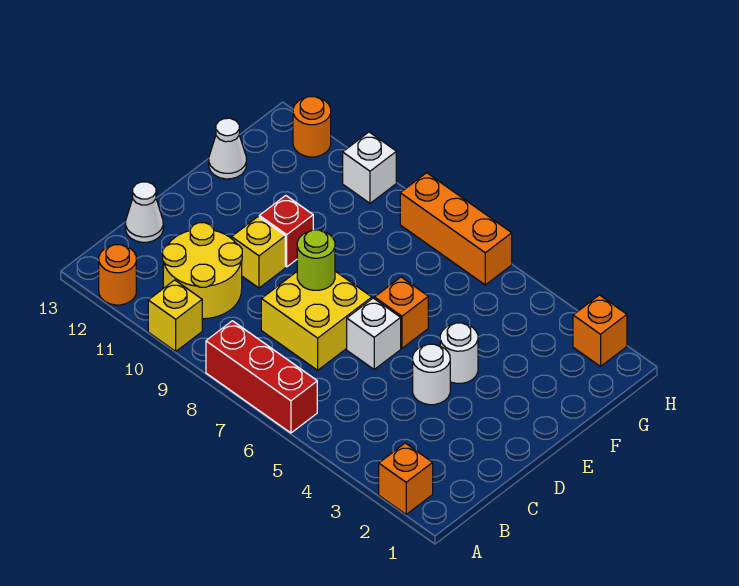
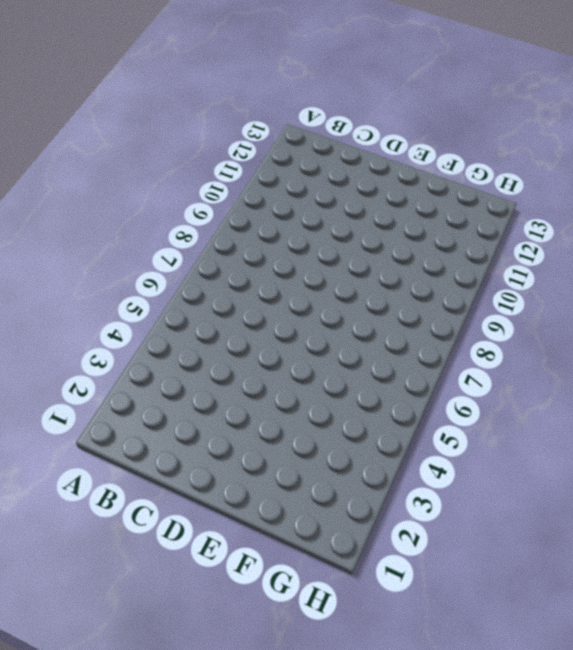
none -> orange 1x1 brick [379,443,433,514]
none -> red 1x3 brick [206,321,317,433]
none -> yellow 1x1 brick [148,280,202,351]

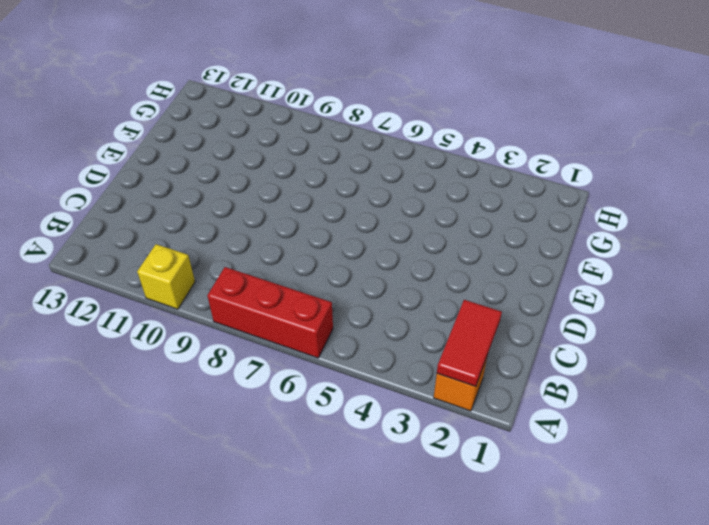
red 1x2 tile [437,300,502,387] -> none
none -> orange 1x1 round brick [99,245,136,305]
none -> yellow 2x2 round brick [163,223,242,319]
none -> yellow 2x2 brick [261,271,372,370]

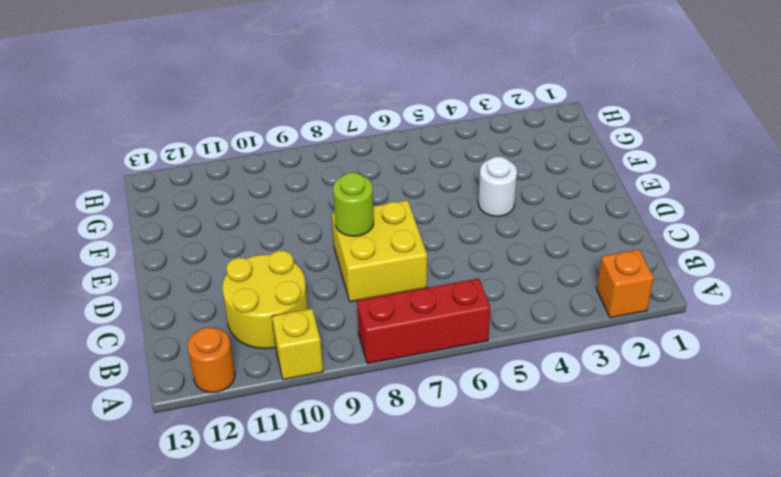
none -> white 1x1 cone [125,182,163,242]
none -> white 1x1 round brick [413,344,450,405]
none -> white 1x1 brick [347,298,401,369]

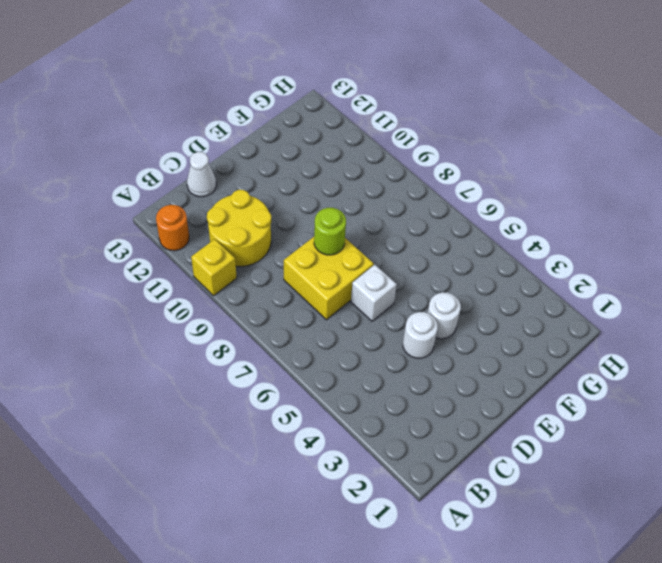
none -> orange 1x1 brick [379,443,433,514]
none -> red 1x3 brick [206,321,317,433]
none -> yellow 1x1 brick [232,217,285,288]

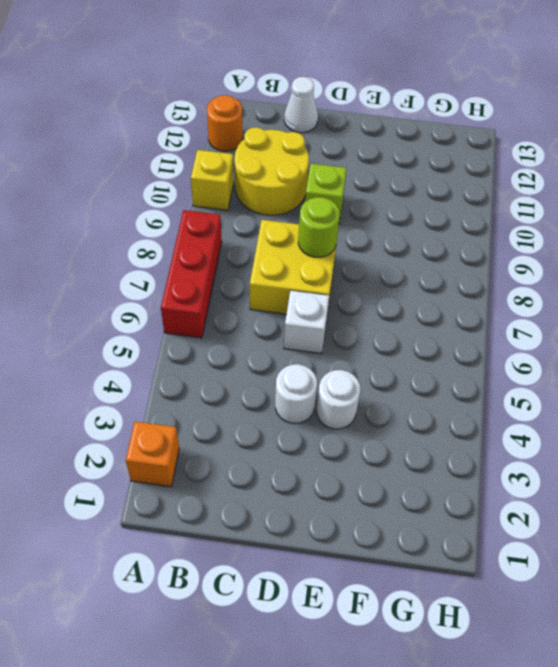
lime 1x1 brick [305,164,346,224] -> yellow 1x1 brick [232,217,285,288]
none -> orange 1x1 brick [375,277,428,348]
none -> red 1x1 brick [259,196,313,267]
none -> white 1x1 cone [209,118,246,179]

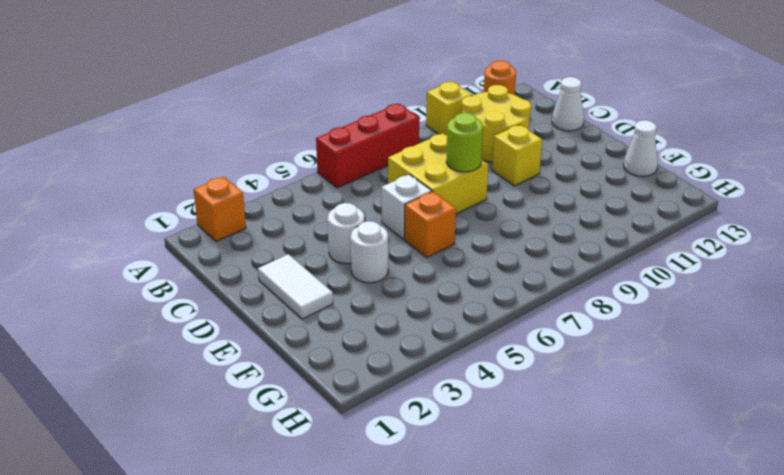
white 1x2 tile [258,254,333,319] -> none
none -> red 1x1 brick [259,196,313,267]
none -> orange 1x1 brick [573,295,627,366]
none -> orange 1x3 brick [400,173,512,285]

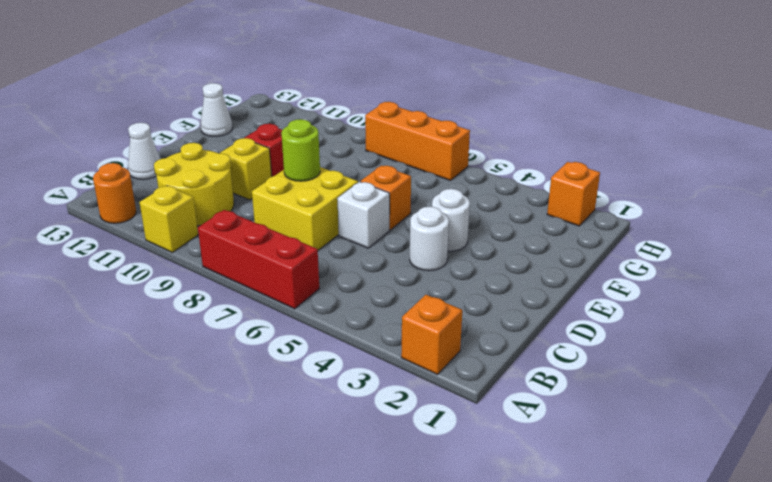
none -> white 1x1 brick [343,132,396,203]
none -> orange 1x1 round brick [293,97,331,157]

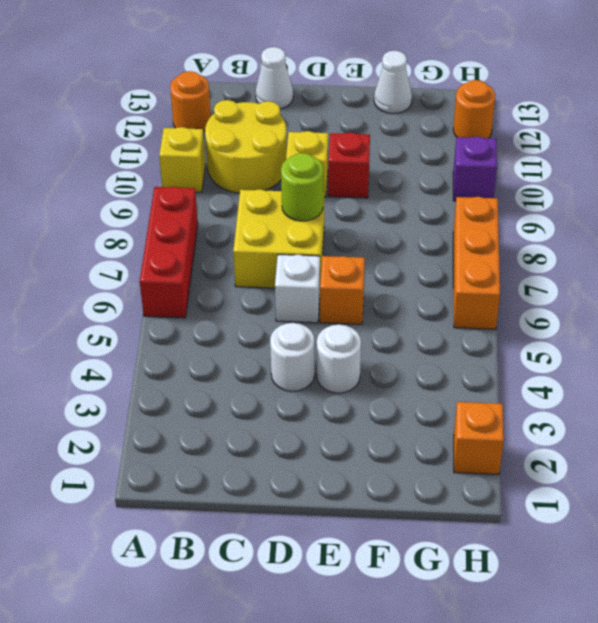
purple 1x1 brick [453,136,497,201] -> white 1x1 brick [343,132,396,203]
none -> orange 1x1 brick [379,443,433,514]

